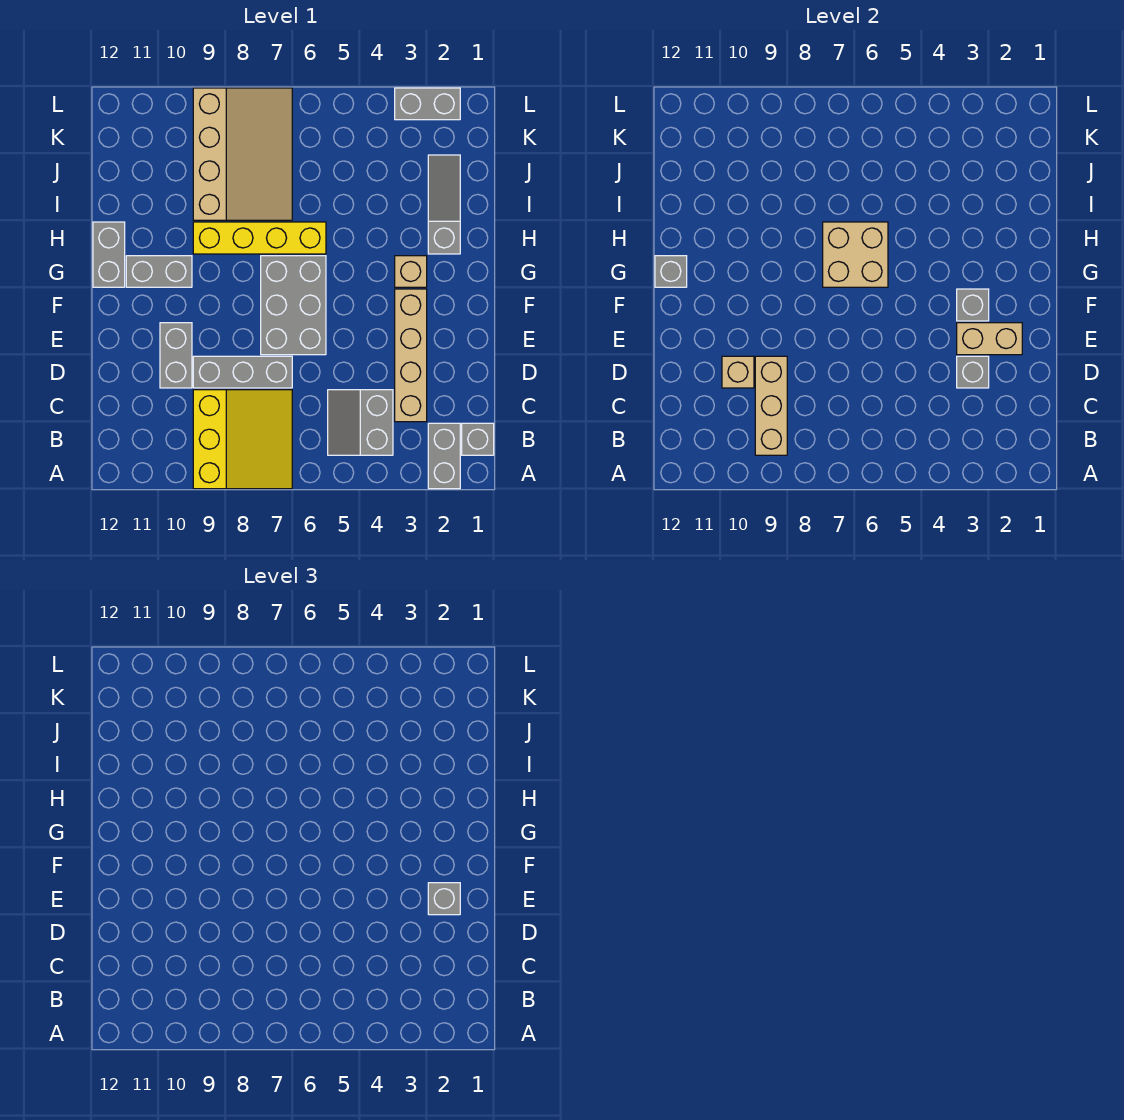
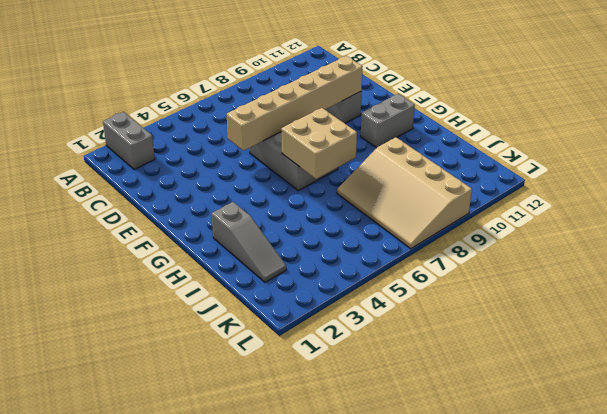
tan 1x6 brick [227,56,363,151] -> none
none -> yellow 3x3 slope [193,390,292,489]
none -> grey 1x1 brick [462,423,494,455]
none -> grey 2x2 slope [328,390,393,455]

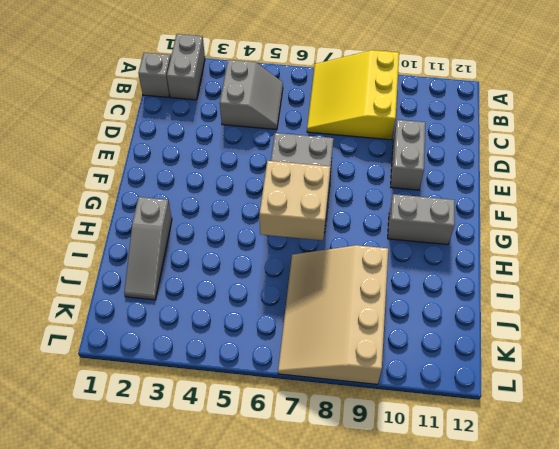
none -> tan 1x4 brick [395,289,427,422]
none -> grey 1x3 brick [193,356,292,388]
none -> tan 1x1 brick [395,256,427,287]

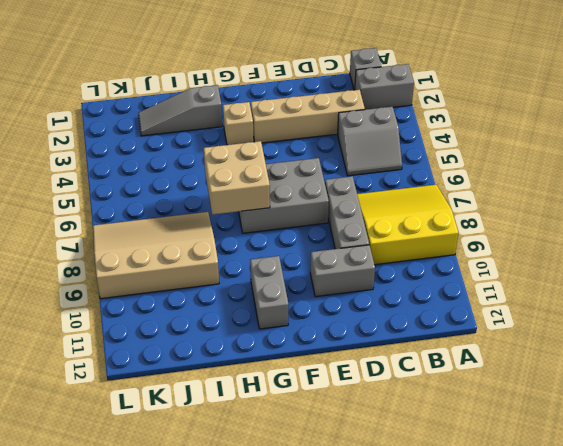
none -> grey 1x2 brick [93,222,125,287]
none -> yellow 1x4 brick [193,222,326,254]
none -> grey 1x2 brick [395,88,460,120]

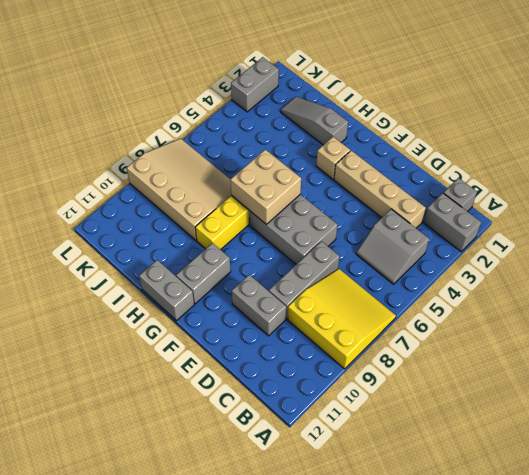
none -> tan 1x3 brick [755,356,787,455]
none -> grey 1x1 brick [957,356,989,388]
none -> tan 1x1 brick [722,356,754,388]

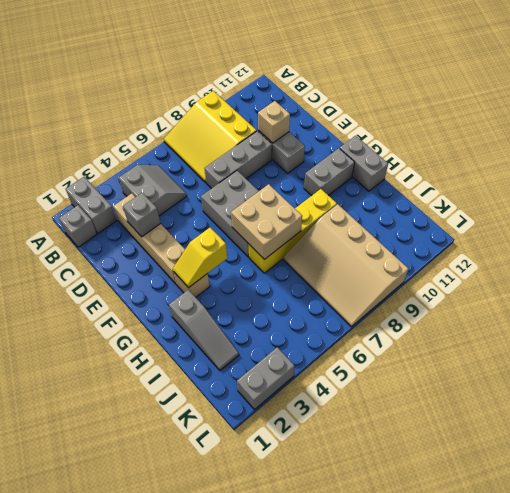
yellow 1x2 slope [173,228,227,288] -> none
none -> tan 1x3 brick [755,356,787,455]
none -> tan 1x2 brick [957,323,1022,355]
none -> grey 1x1 brick [957,289,989,321]

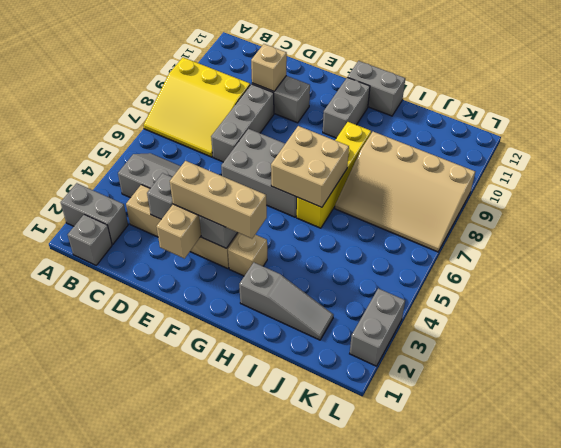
tan 1x3 brick [170,161,267,239] -> tan 1x3 brick moved to [755,356,787,455]
none -> grey 1x1 brick [655,256,687,287]
none -> grey 1x1 brick [428,883,460,915]

